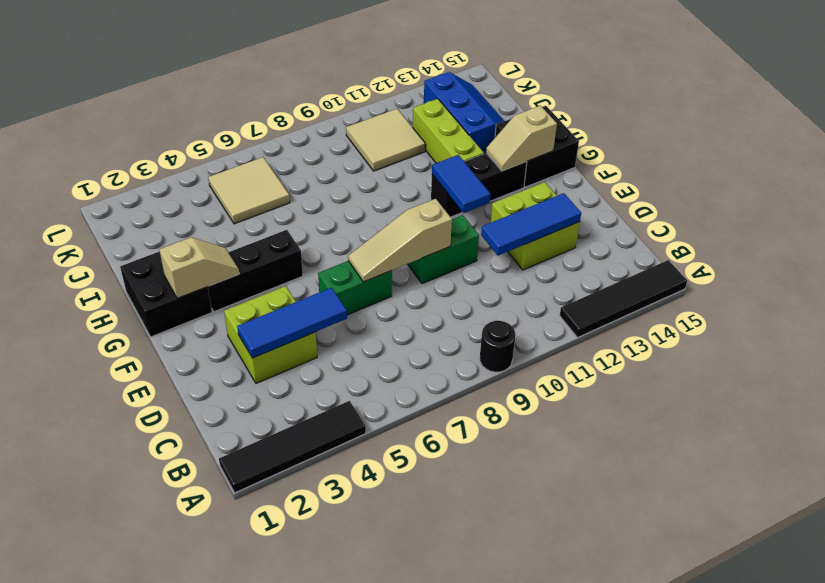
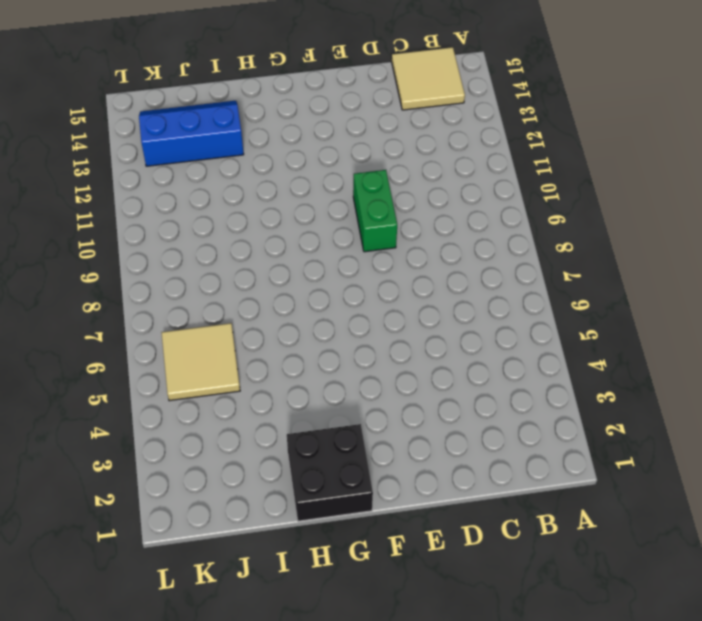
tan 2x2 tile [392,47,465,110] -> tan 2x2 tile moved to [346,109,425,171]
none -> black 1x4 tile [219,401,366,493]
none -> black 1x1 round brick [480,321,516,372]
none -> black 1x4 tile [560,260,687,338]

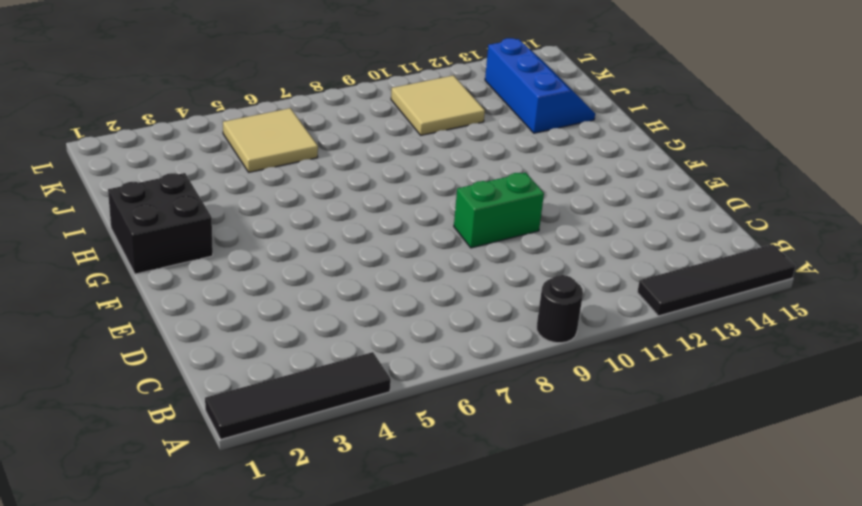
none -> lime 2x2 brick [224,286,317,383]
none -> lime 2x2 brick [490,182,580,270]
none -> green 1x2 brick [318,261,392,315]

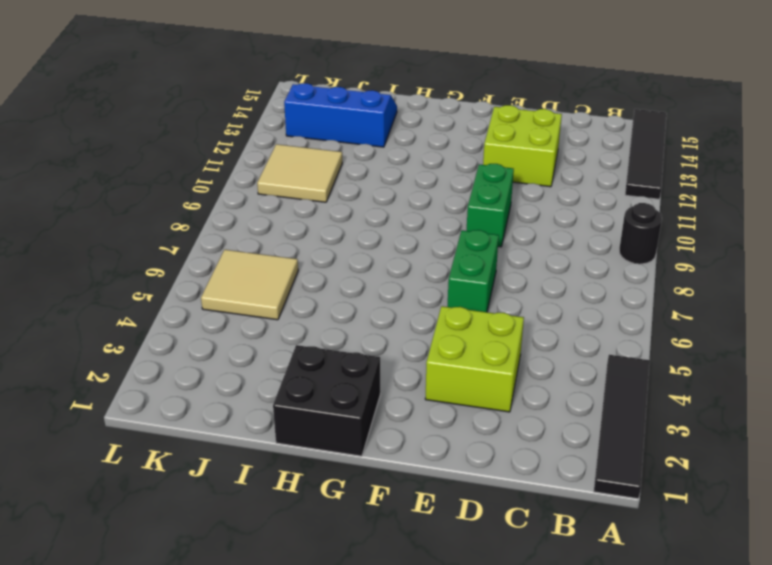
none -> black 1x3 brick [208,230,303,312]
none -> black 1x3 brick [431,153,527,217]
none -> black 2x2 brick [495,106,579,187]

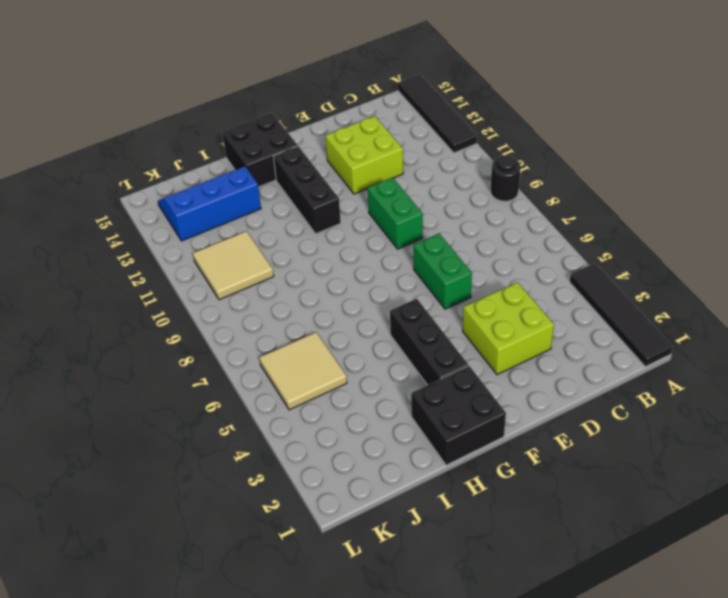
none -> lime 1x3 brick [413,99,484,163]
none -> blue 1x3 tile [237,288,347,358]
none -> blue 1x3 tile [481,193,581,256]

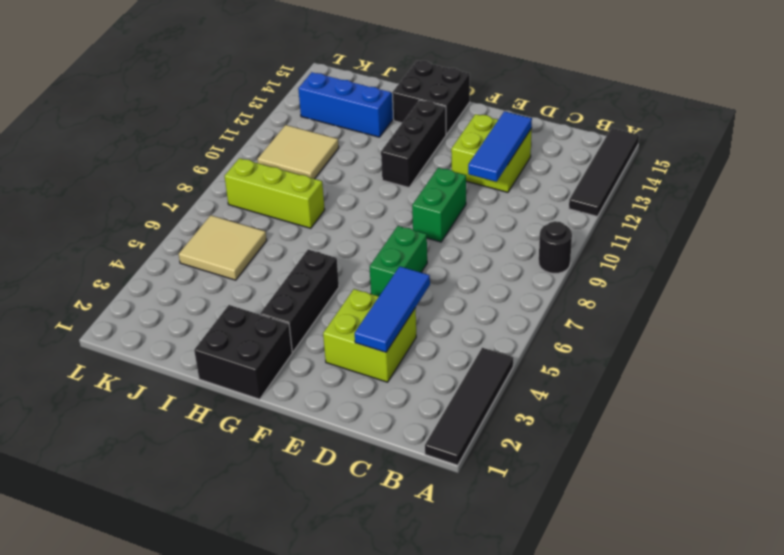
lime 1x3 brick [225,158,325,228] -> lime 1x3 brick moved to [413,99,484,163]
none -> tan 1x3 slope [348,199,452,282]
none -> blue 1x2 tile [432,155,491,213]
none -> tan 1x2 slope [159,237,239,298]

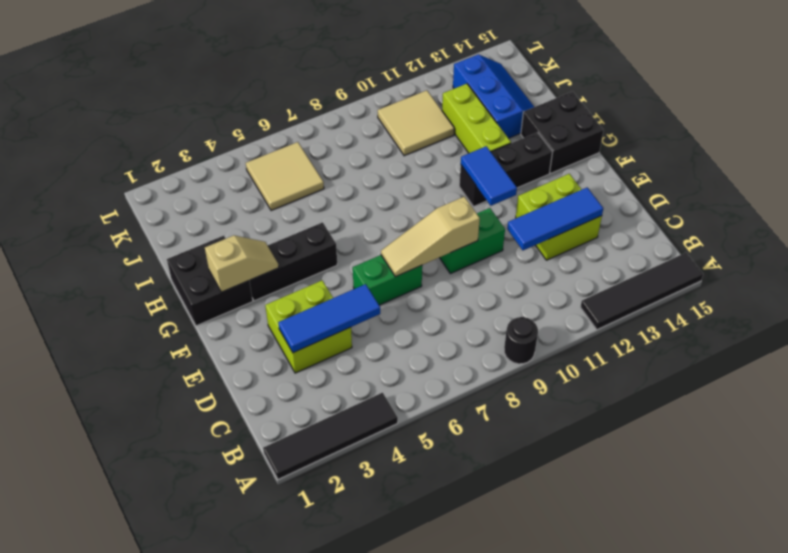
none -> tan 1x2 slope [486,106,557,171]

